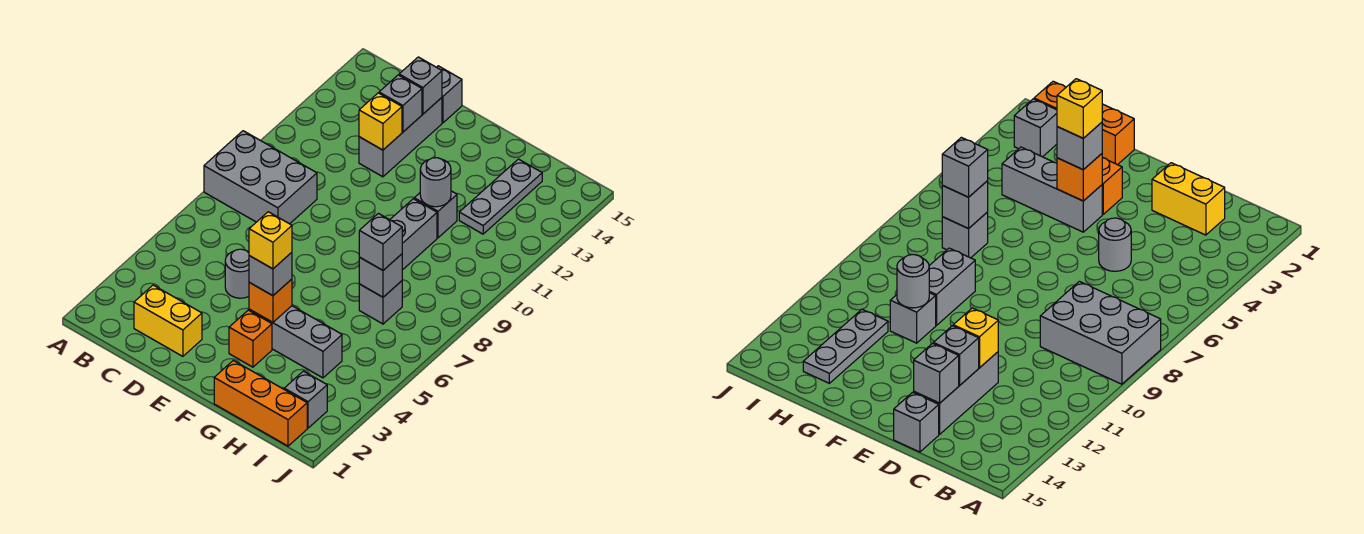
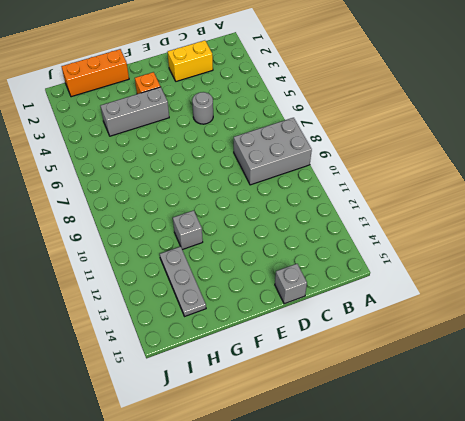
none -> grey 1x3 brick [359,98,442,177]
none -> grey 1x2 brick [390,199,437,270]
none -> grey 1x1 brick [359,281,402,324]

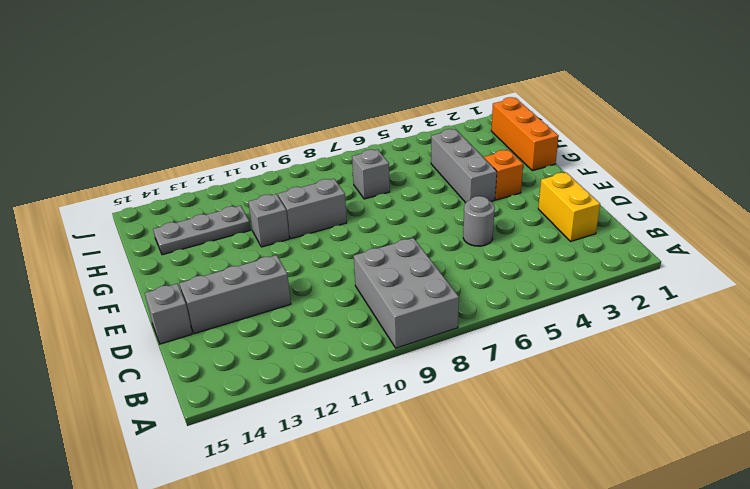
none -> grey 1x1 brick [284,371,327,428]
none -> yellow 1x1 brick [359,93,402,150]
none -> grey 1x1 brick [379,75,422,132]

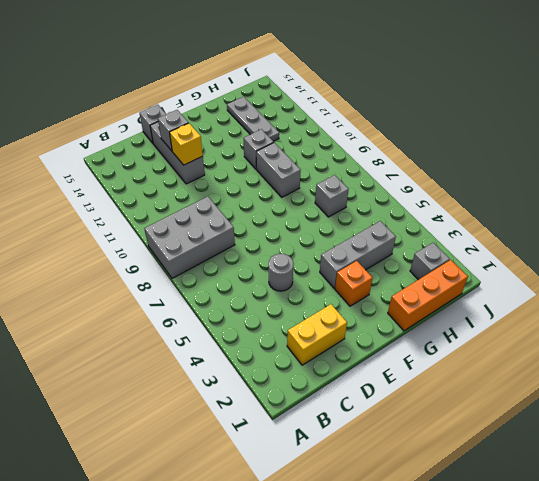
none -> grey 1x1 brick [399,57,442,114]
none -> orange 1x1 brick [249,279,292,322]
none -> grey 1x1 round brick [420,158,451,207]

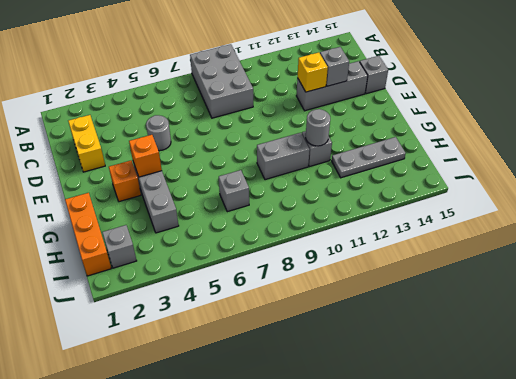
none -> grey 1x1 brick [399,57,442,114]
none -> grey 1x1 brick [359,254,402,297]
none -> grey 1x1 brick [249,252,292,296]

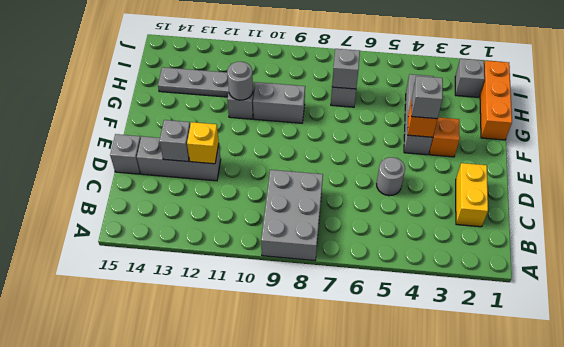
none -> grey 1x1 brick [399,57,442,114]
none -> grey 1x1 brick [359,213,402,270]
none -> yellow 1x1 brick [249,212,292,269]

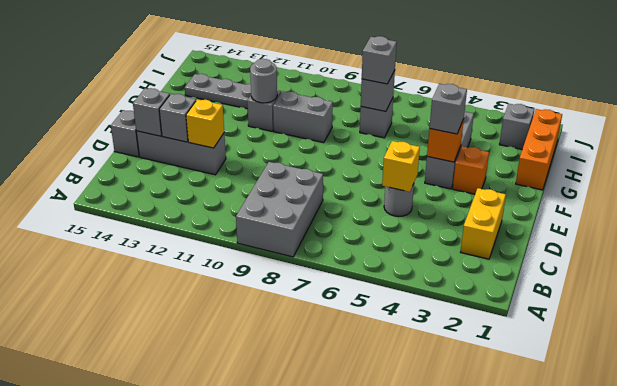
yellow 1x1 brick [382,141,420,192] -> yellow 1x1 brick moved to [249,212,292,269]

